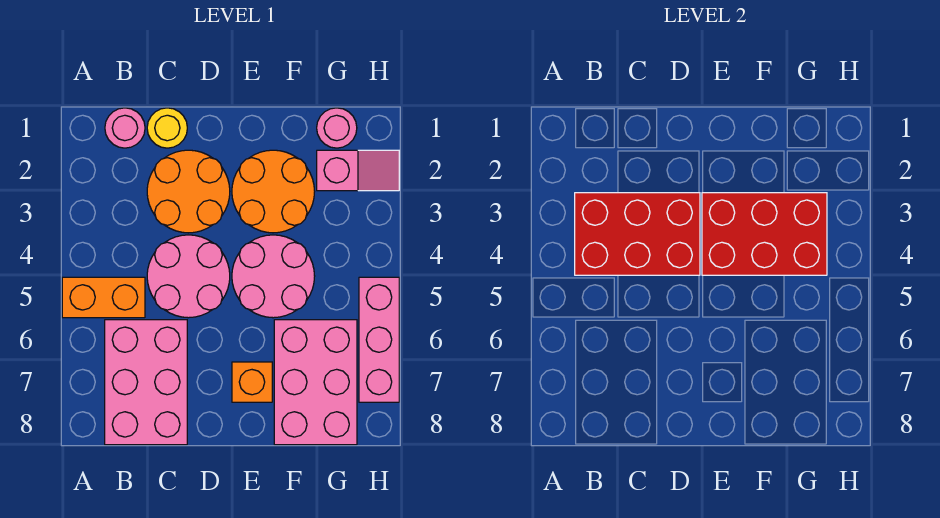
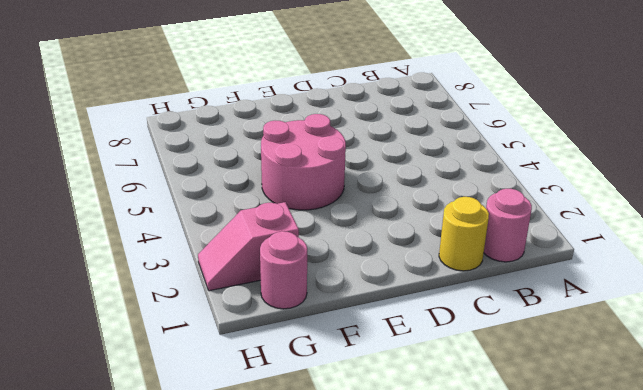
none -> orange 1x2 brick [62,277,145,318]
none -> pink 2x3 brick [105,320,187,445]
none -> orange 2x2 round brick [147,150,230,233]

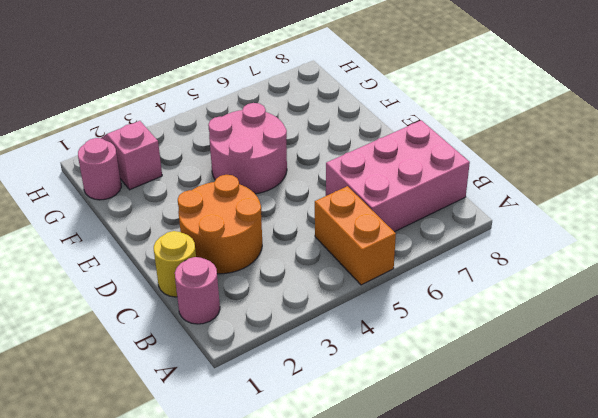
none -> pink 2x2 round brick [147,235,230,318]
none -> orange 2x2 round brick [232,150,315,233]
none -> orange 1x1 brick [232,362,272,402]

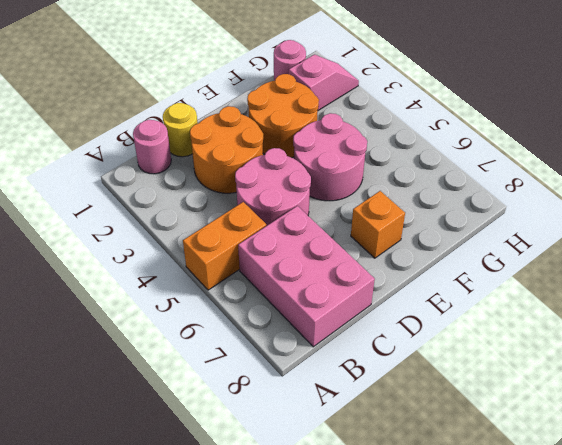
none -> pink 2x3 brick [274,320,357,445]
none -> pink 1x3 brick [359,277,399,402]
none -> red 2x3 brick [575,193,700,275]

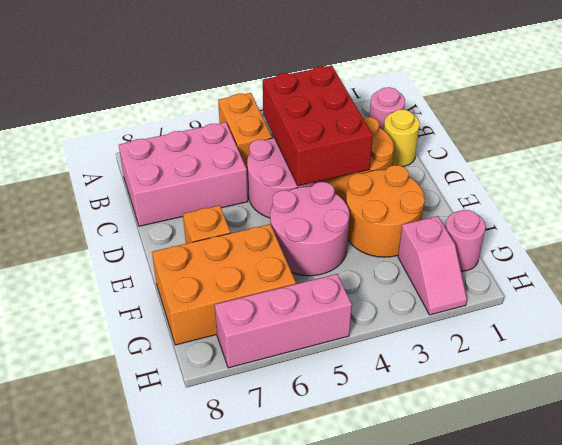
orange 2x3 brick [152,224,296,345] -> pink 2x3 brick [274,320,357,445]
none -> red 2x3 brick [702,193,827,275]

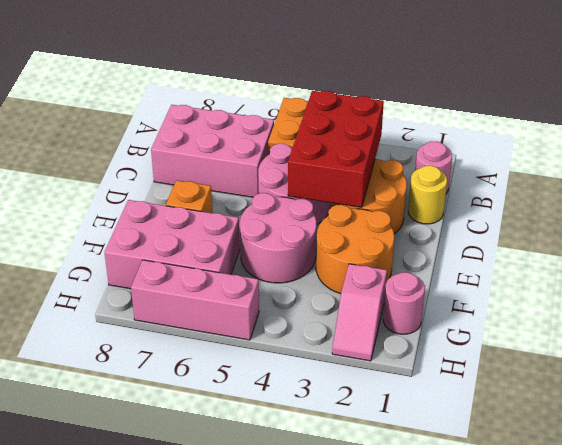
none -> red 2x3 brick [702,193,827,275]

